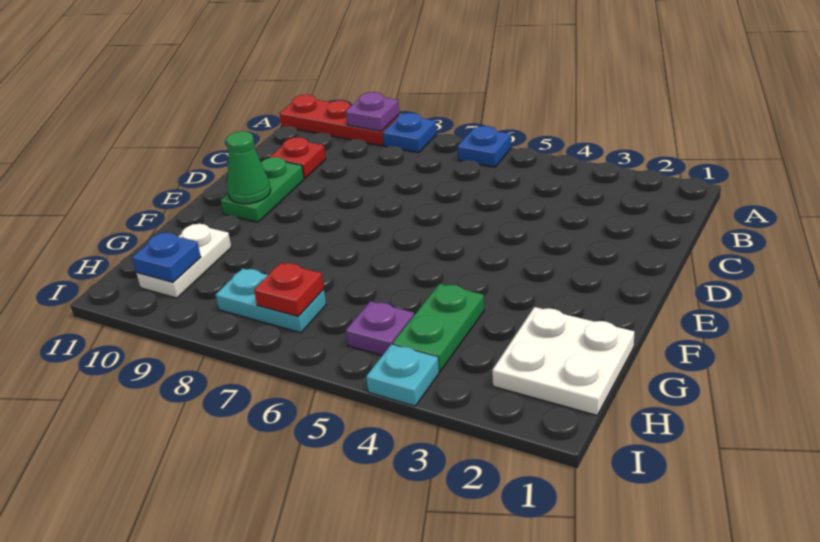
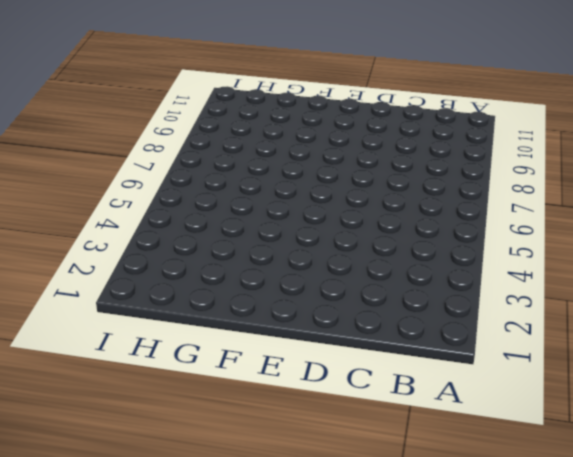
none -> blue 1x1 plate [457,126,511,167]
none -> blue 1x1 plate [383,113,436,153]
none -> red 1x3 plate [279,95,399,146]

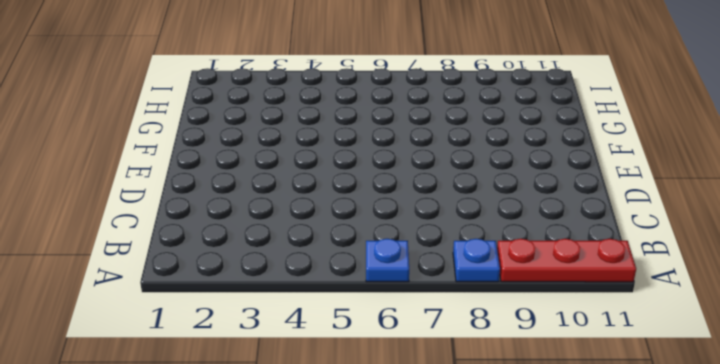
none -> red 1x1 plate [269,137,326,178]
none -> green 1x2 plate [221,157,304,222]
none -> white 2x2 plate [492,307,634,415]

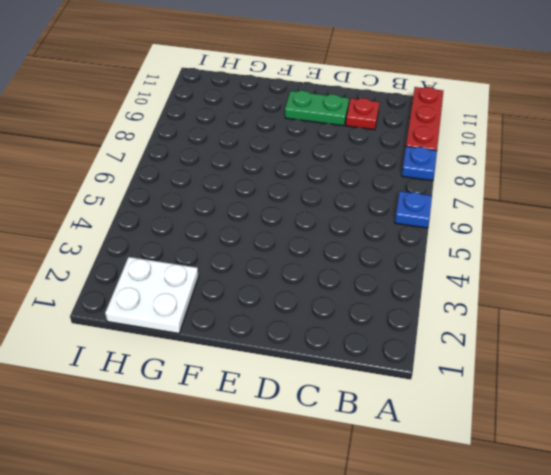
none -> green 1x2 plate [393,284,484,371]
none -> white 1x2 plate [137,224,231,298]
none -> purple 1x1 plate [346,301,414,355]

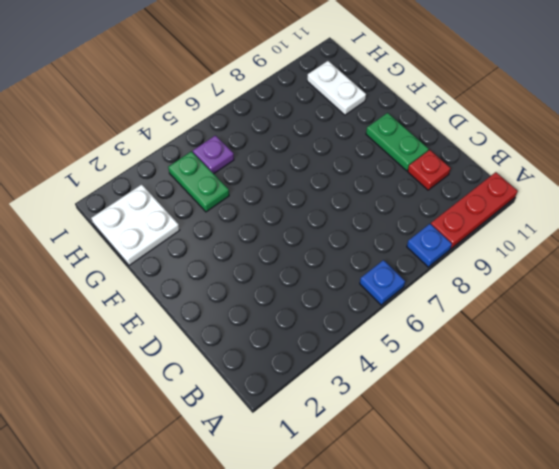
none -> cyan 1x2 plate [216,268,326,333]
none -> cyan 1x1 plate [366,344,439,406]
none -> purple 1x1 plate [346,92,399,131]

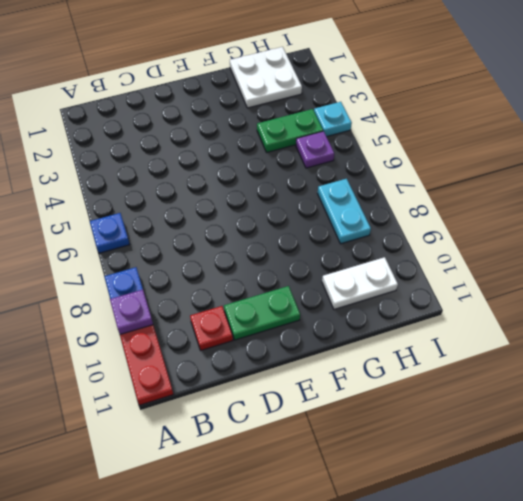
none -> green 1x1 cone [226,131,271,204]
none -> red 1x1 plate [254,263,324,316]
none -> blue 1x1 plate [132,233,201,282]

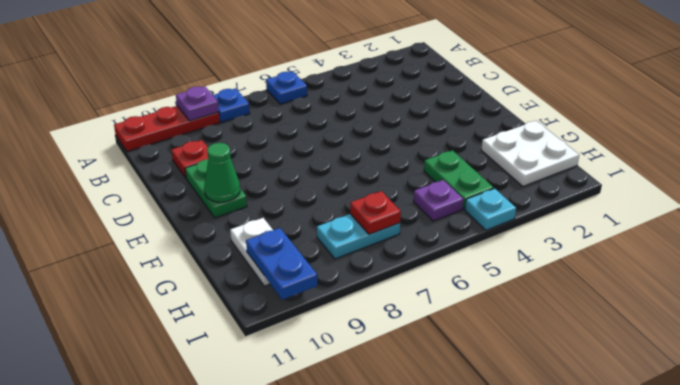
blue 1x2 plate [246,228,317,300] -> blue 1x1 plate [132,233,201,282]

